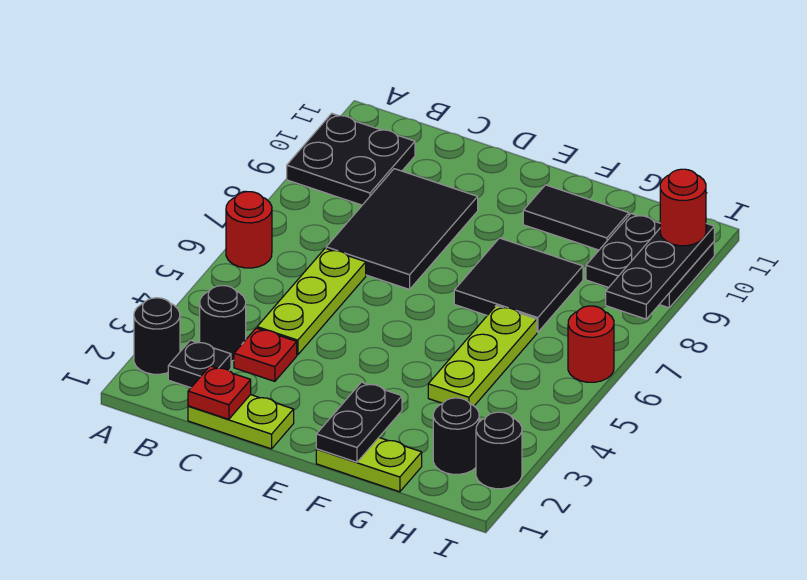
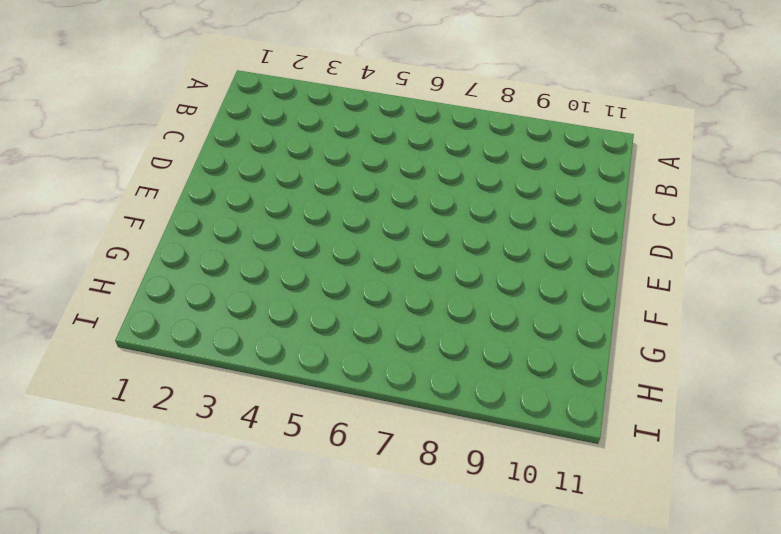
none -> black 1x1 round brick [134,298,180,374]
none -> red 1x1 round brick [226,192,272,268]
none -> black 2x2 plate [287,114,415,205]

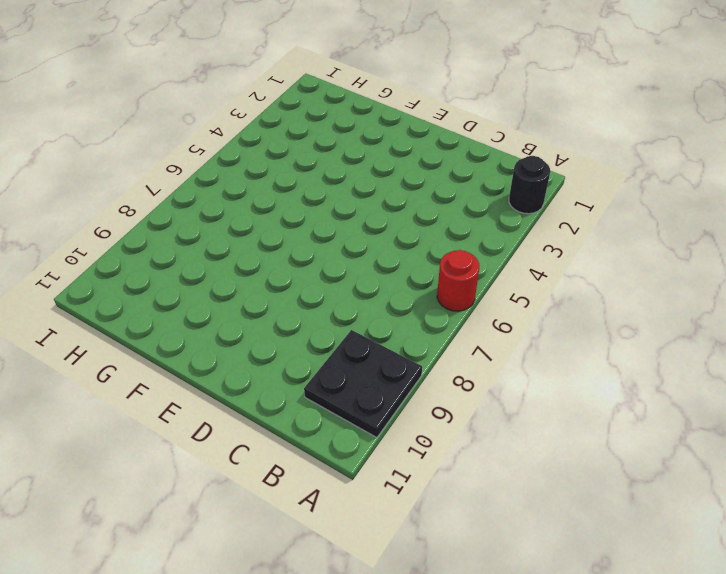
none -> black 1x1 plate [168,340,231,388]
none -> black 1x1 round brick [200,286,246,361]
none -> lime 1x2 plate [188,395,294,449]

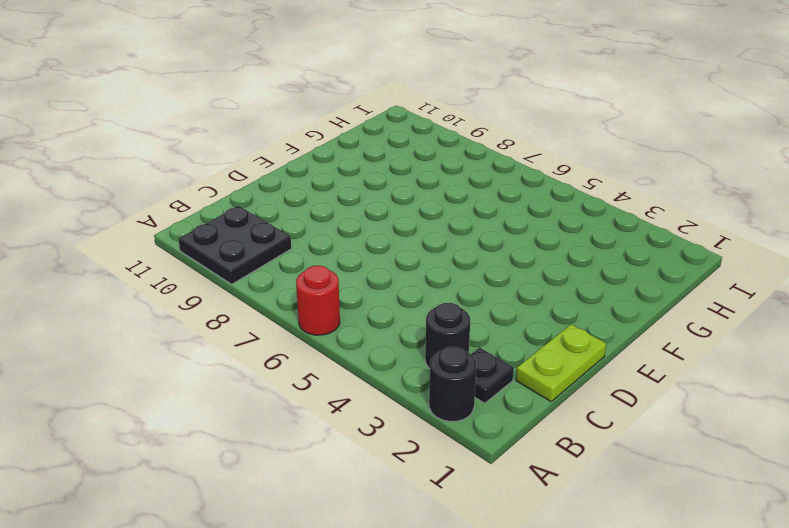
none -> red 1x1 plate [234,328,297,381]
none -> lime 1x3 plate [257,248,366,355]
none -> black 2x3 tile [326,169,478,289]

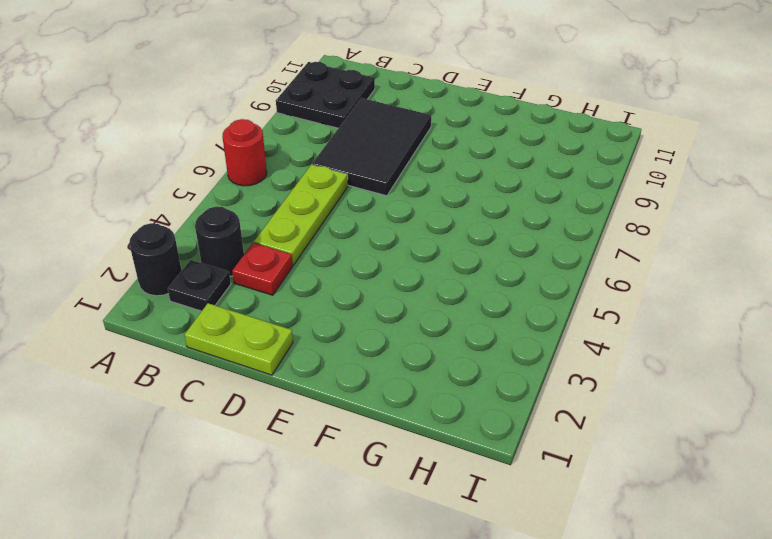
none -> lime 1x2 plate [316,438,422,492]
none -> black 2x2 tile [454,238,583,332]
none -> black 1x2 tile [523,185,629,250]

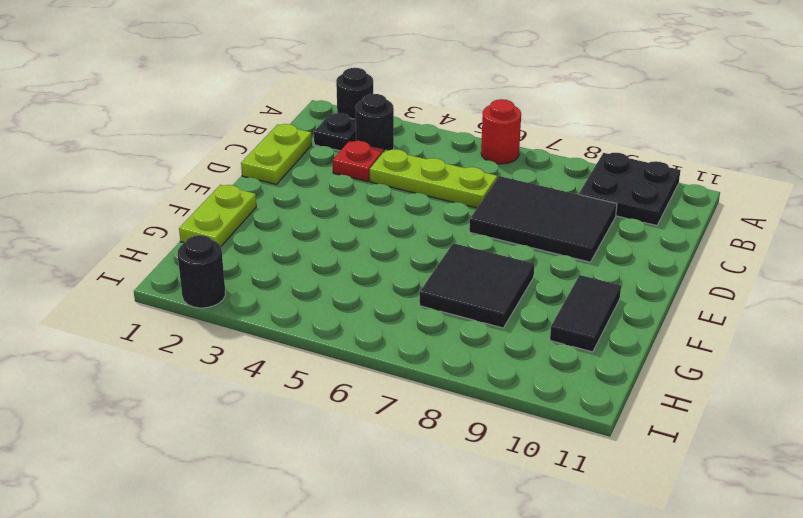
none -> lime 1x3 plate [428,306,537,406]
none -> black 1x1 round brick [433,398,479,474]
none -> black 2x2 plate [586,214,714,308]

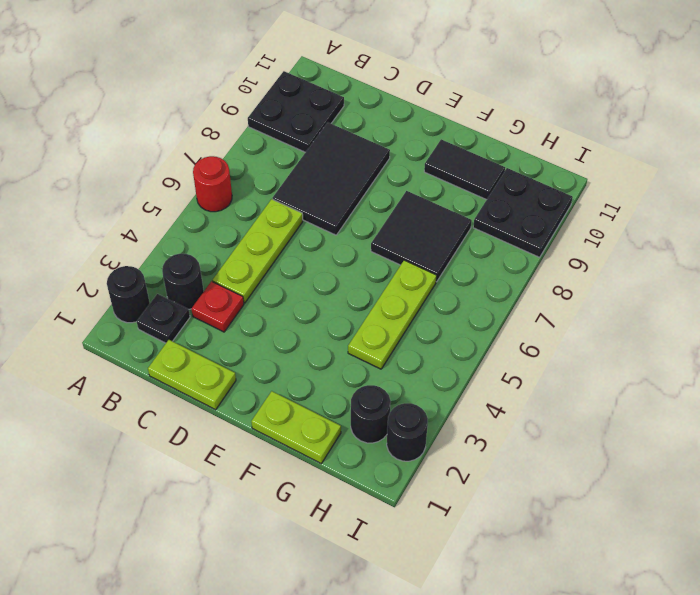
none -> red 1x1 round brick [568,306,614,382]
none -> red 1x1 plate [188,366,251,419]
none -> black 1x2 plate [316,382,402,462]

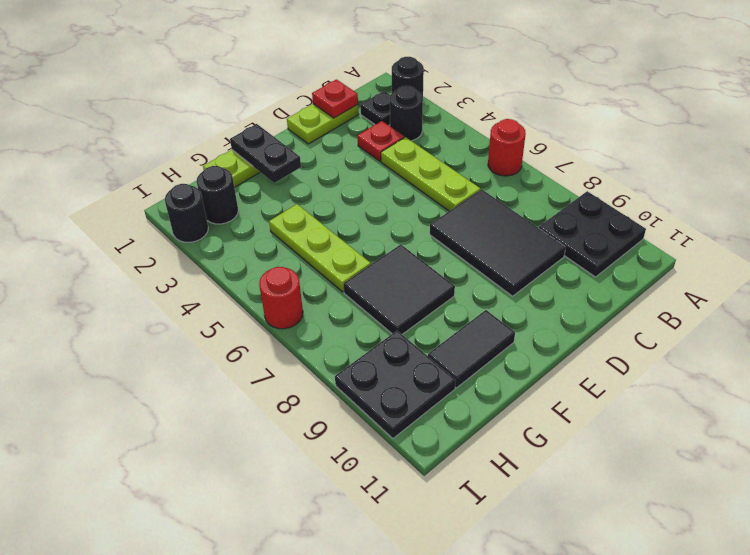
none -> black 1x3 plate [606,223,714,319]
none -> red 1x1 round brick [660,169,706,246]

